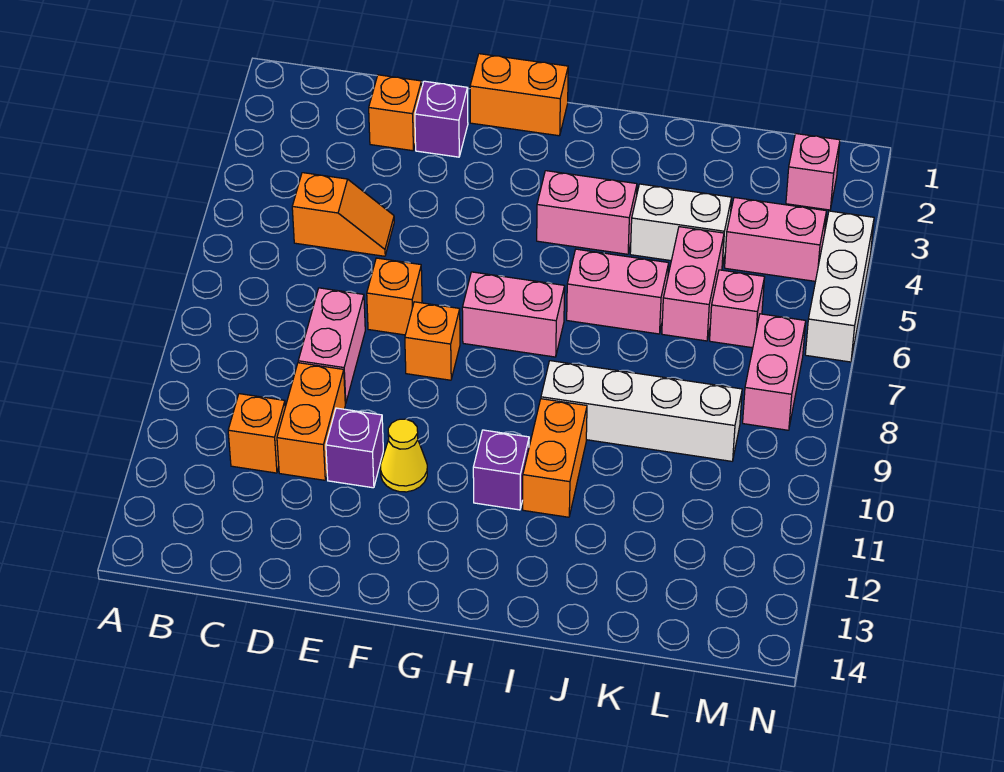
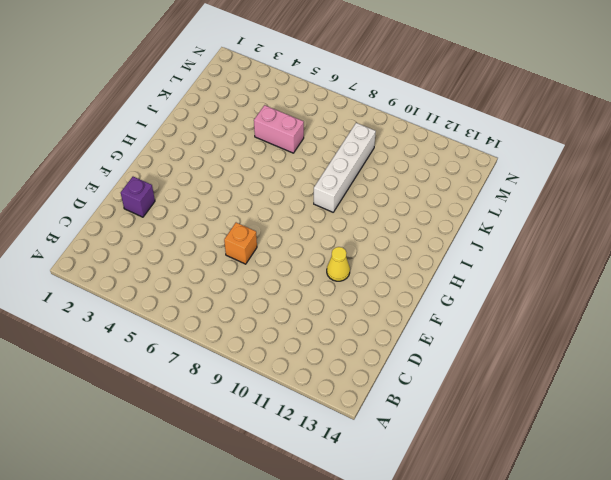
none -> orange 1x2 slope [292,173,394,256]
none -> orange 1x1 brick [228,394,285,473]
none -> orange 1x1 brick [369,75,422,151]

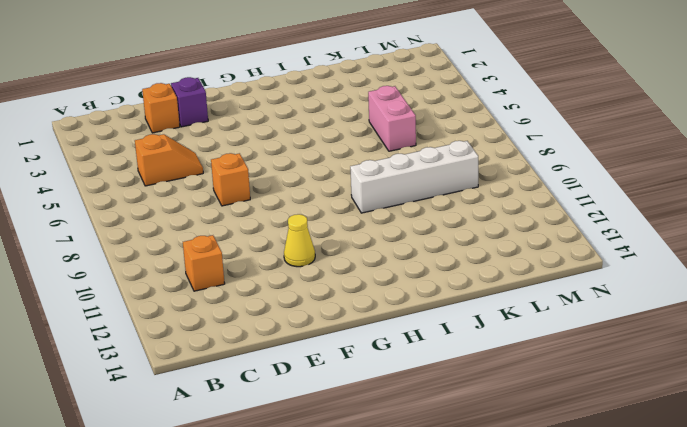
none -> pink 1x2 brick [298,288,365,404]
none -> orange 1x2 brick [277,363,345,480]
none -> purple 1x1 brick [326,408,383,488]

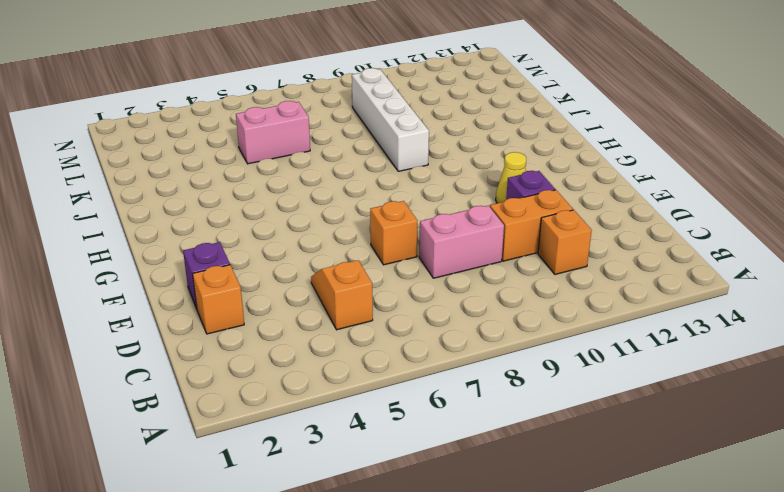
none -> orange 1x2 brick [470,54,568,136]
none -> orange 1x1 brick [405,302,460,380]
none -> pink 1x2 brick [462,272,565,357]

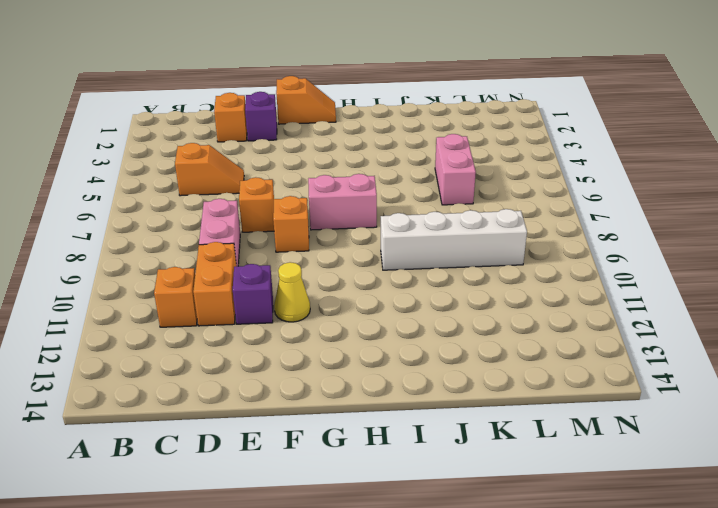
orange 1x2 slope [276,76,336,124] -> orange 1x2 brick [470,54,568,136]
none -> pink 1x2 brick [537,171,637,254]
none -> purple 1x1 brick [473,430,529,510]
none -> pink 1x2 brick [567,249,669,334]

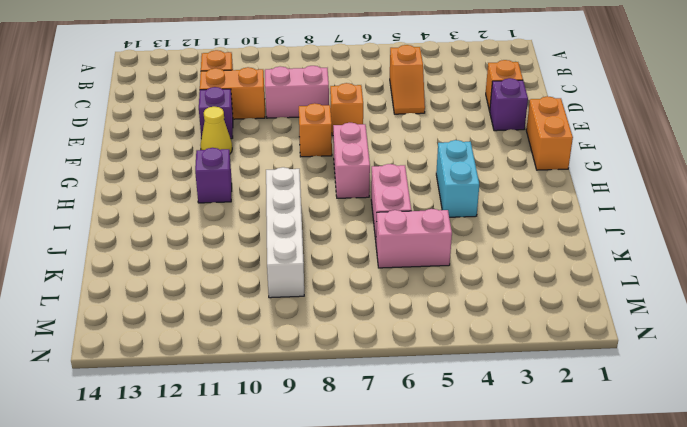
cyan 1x2 brick [436,140,479,217] -> pink 1x2 brick [537,171,637,254]
none -> orange 1x2 brick [523,399,587,517]
none -> white 1x2 brick [630,184,732,267]
none -> pink 1x2 brick [725,198,826,281]

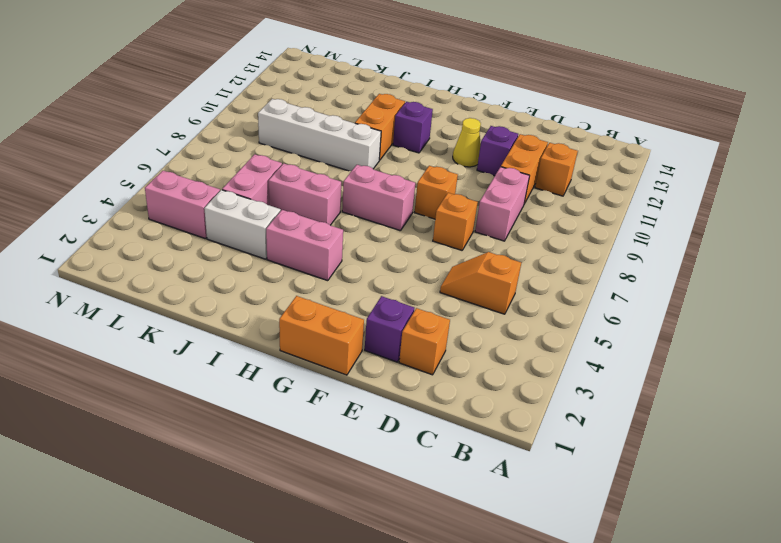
none -> pink 1x1 brick [710,270,765,348]
none -> pink 1x1 brick [786,134,840,210]
none -> pink 1x2 brick [743,314,806,430]

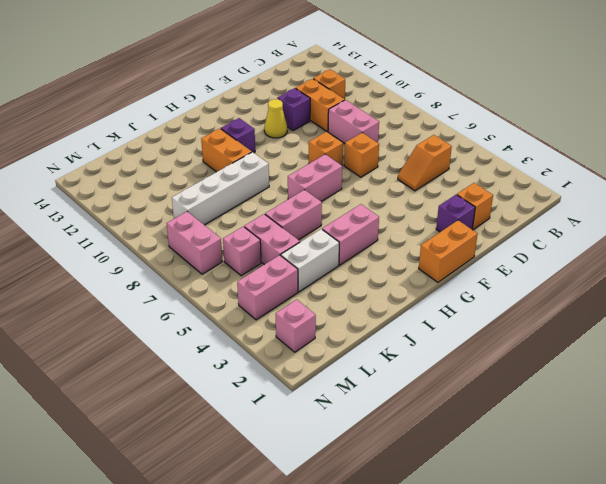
none -> white 1x3 brick [805,211,874,362]

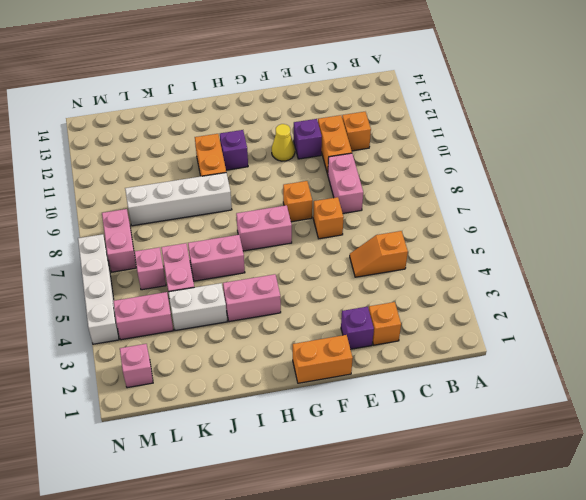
white 1x4 brick [78,234,119,344] -> white 1x3 brick [805,211,874,362]

